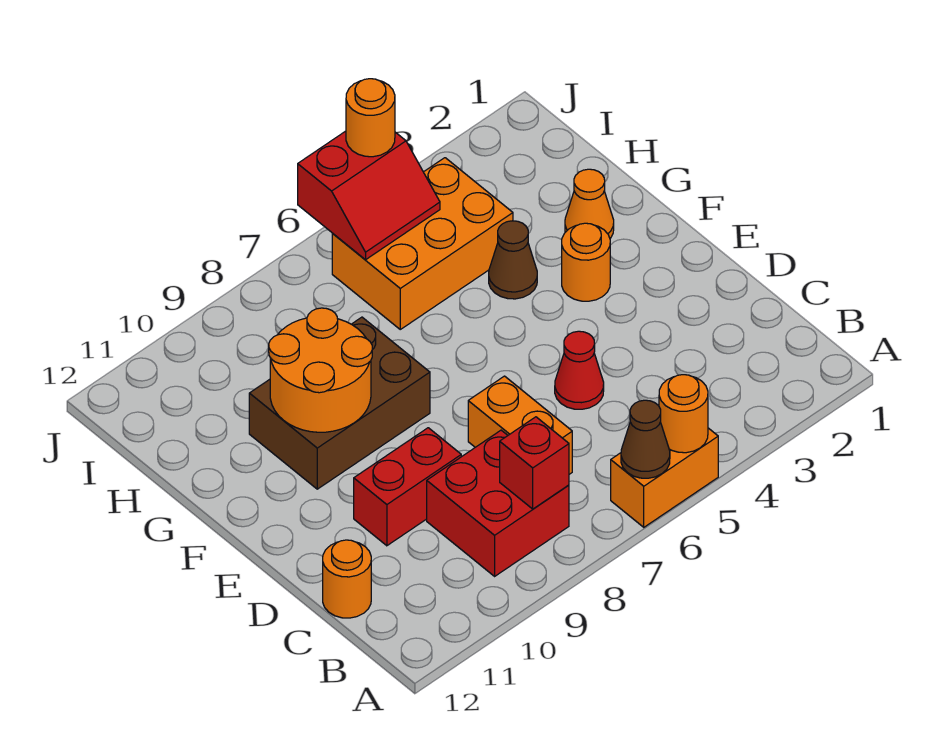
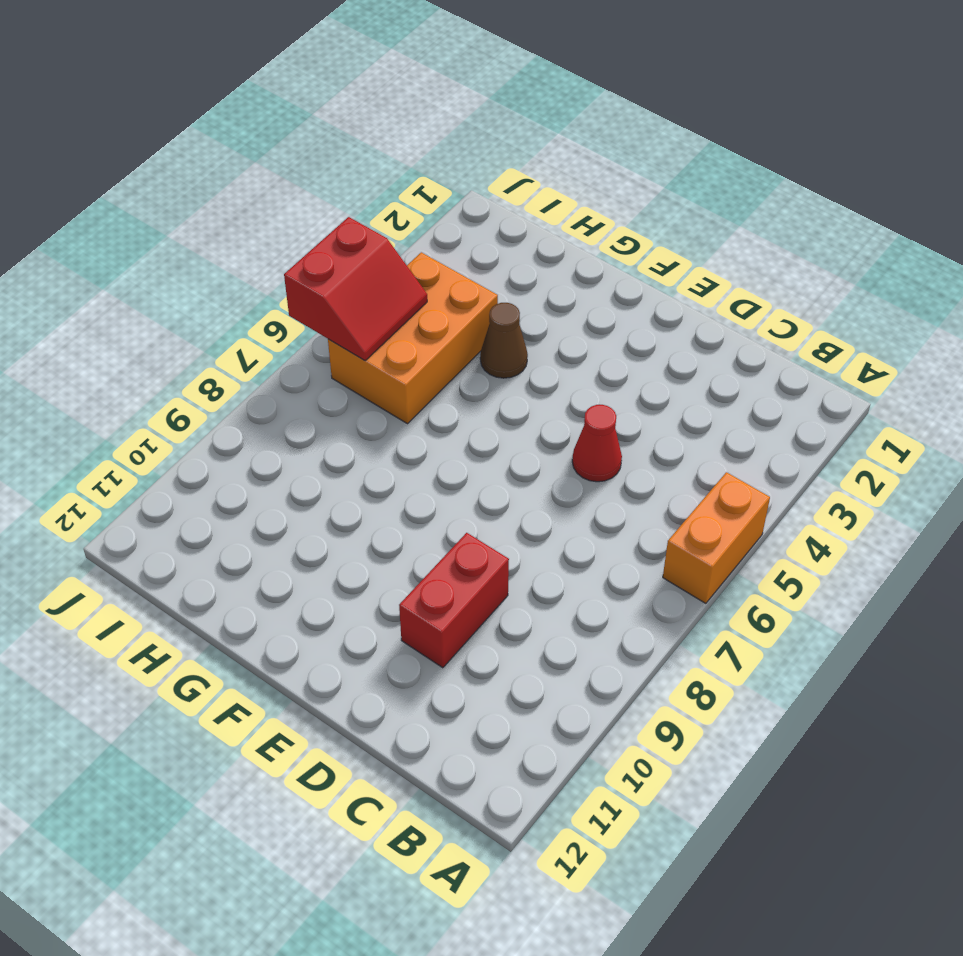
none -> red 2x2 brick [427,430,569,576]
none -> orange 1x2 brick [468,376,572,474]
none -> orange 1x1 round brick [323,540,371,618]

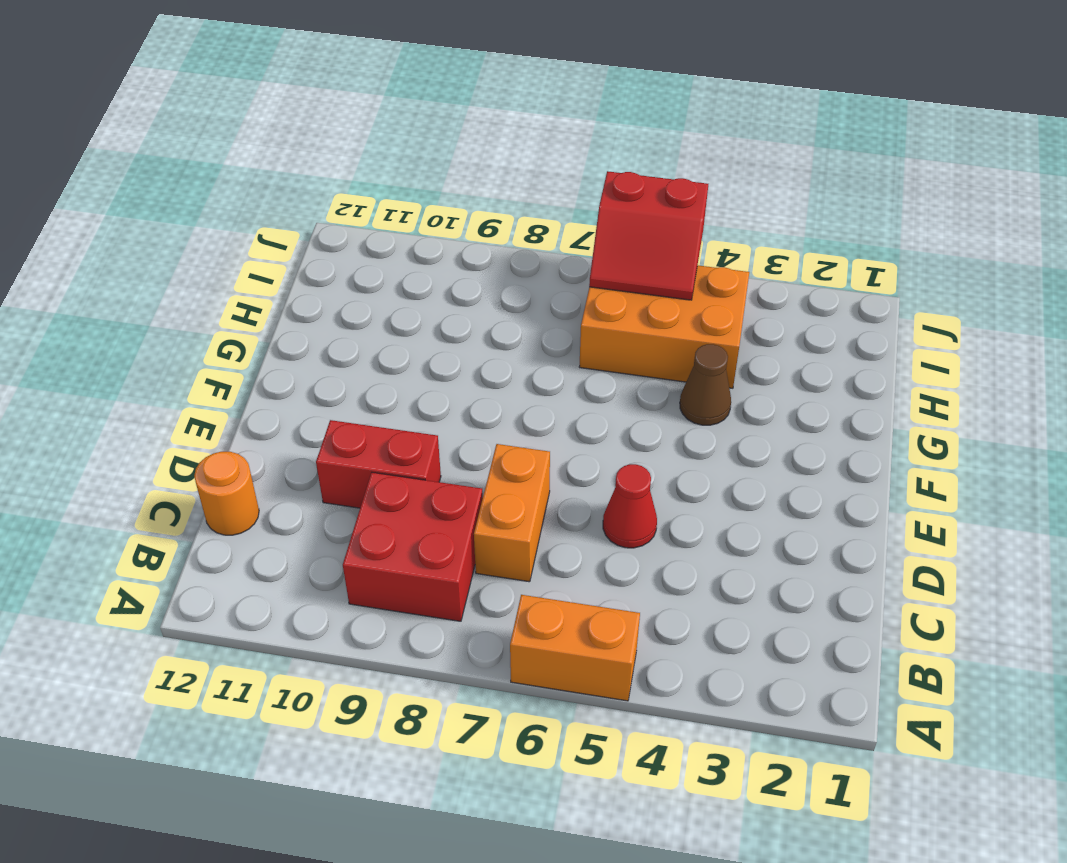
none -> orange 1x1 round brick [562,223,610,301]
none -> brown 2x3 brick [249,317,430,489]
none -> orange 1x1 cone [565,169,614,238]

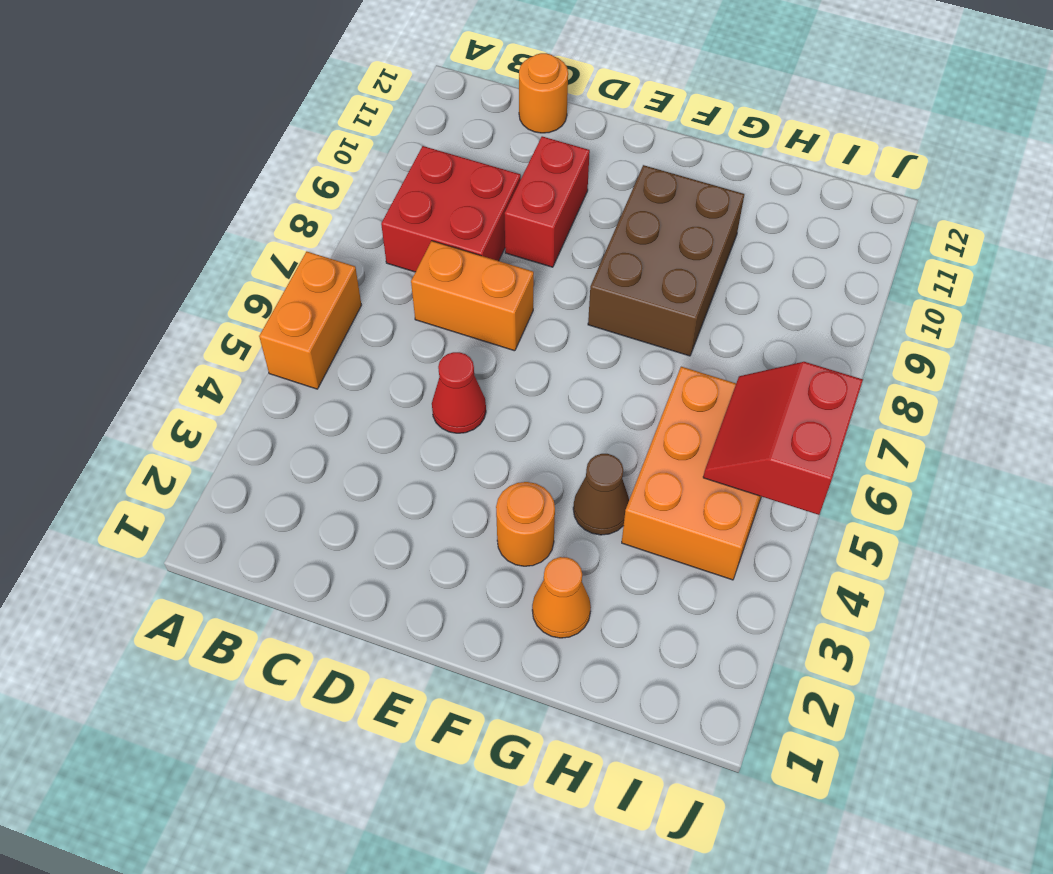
none -> orange 1x1 round brick [659,375,708,453]
none -> brown 1x1 cone [621,400,670,478]
none -> red 1x1 brick [500,417,569,509]

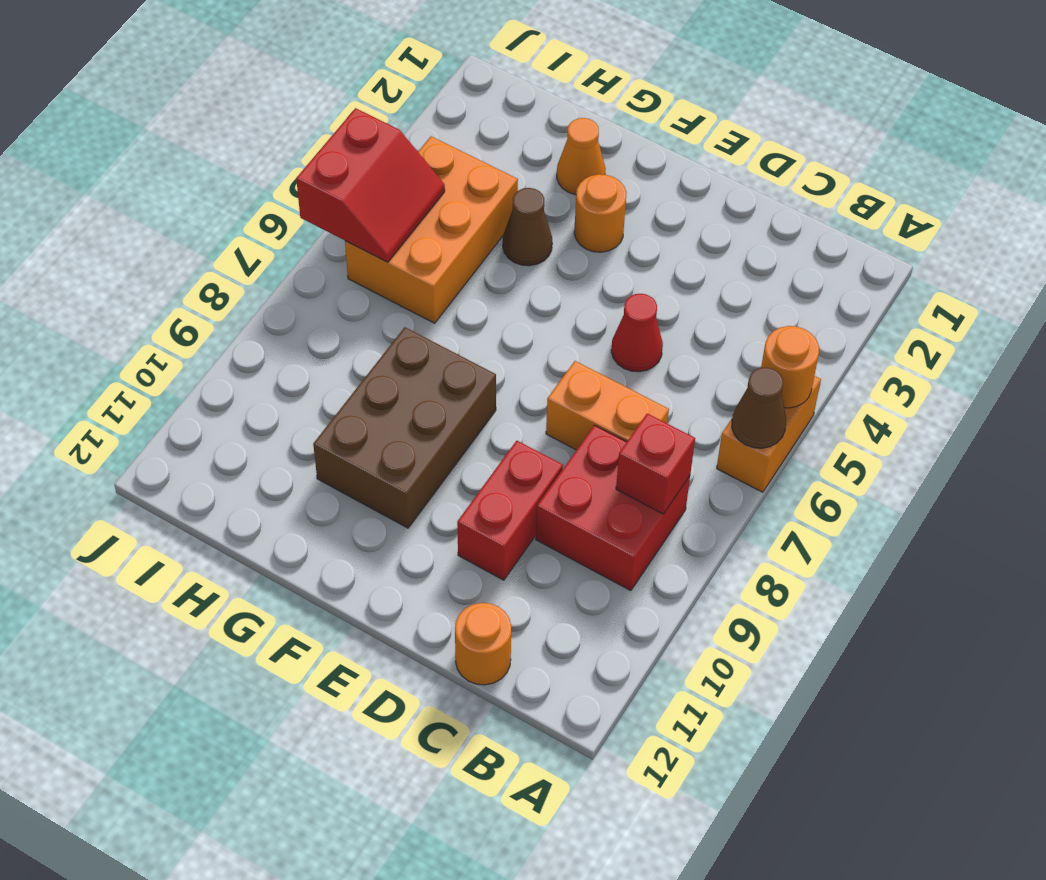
none -> orange 2x2 round brick [269,308,372,432]
none -> orange 1x1 round brick [346,79,395,157]

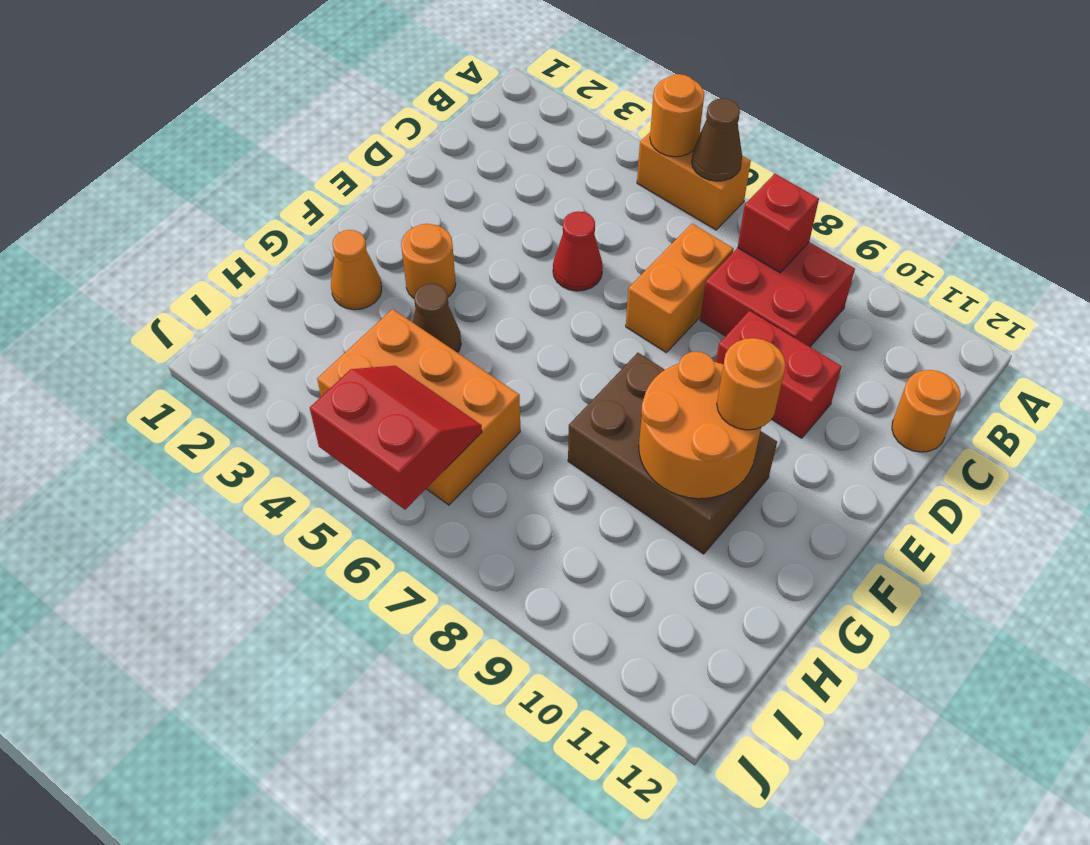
orange 1x1 round brick [717,338,785,430] -> orange 1x1 round brick moved to [346,79,395,157]

